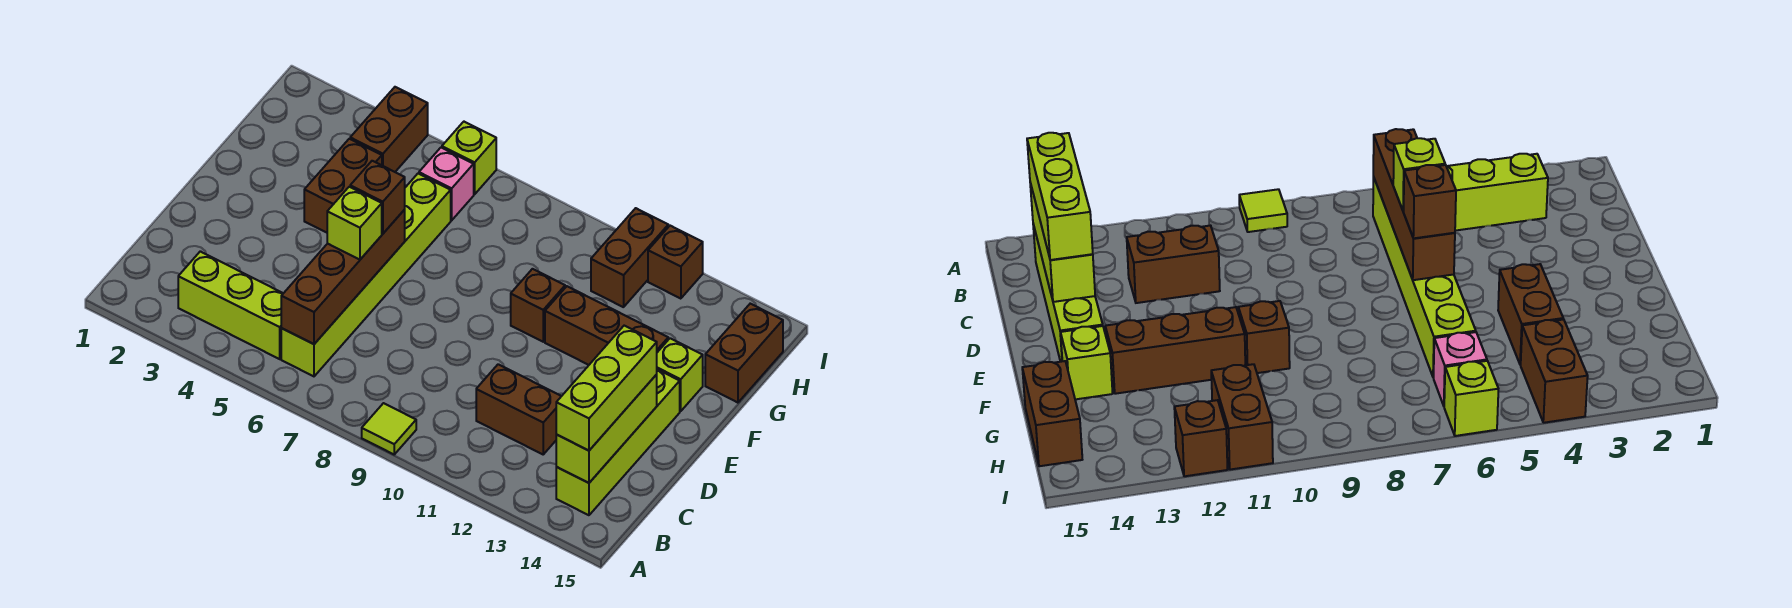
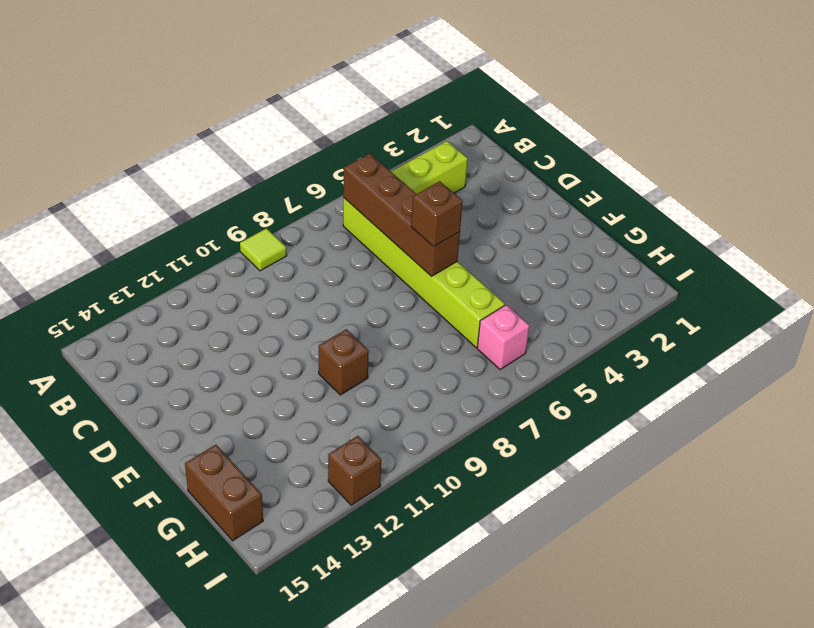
none -> lime 1x4 brick [556,369,680,515]
none -> brown 1x2 brick [476,364,561,454]
none -> brown 1x2 brick [304,139,382,233]

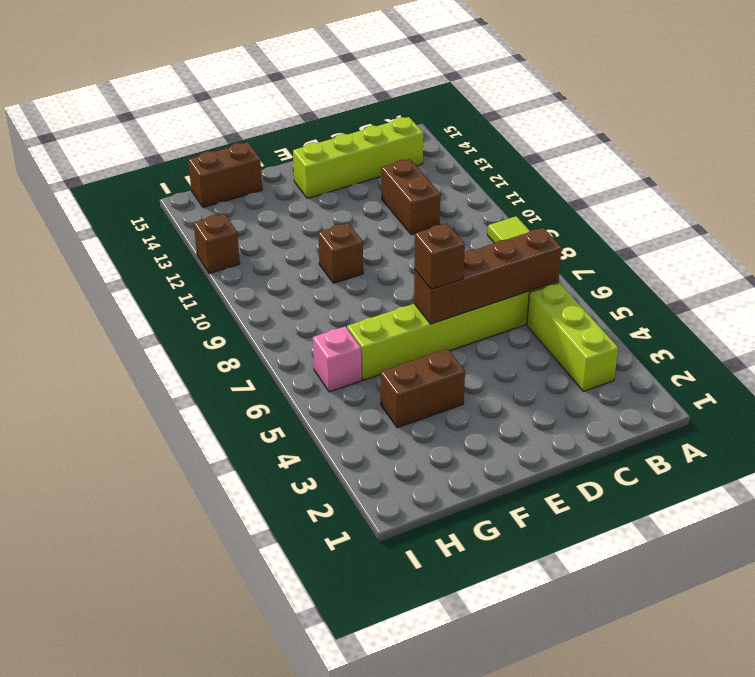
none -> brown 1x3 brick [545,286,668,365]
none -> lime 1x1 brick [657,338,703,411]
none -> brown 1x2 brick [350,87,428,172]

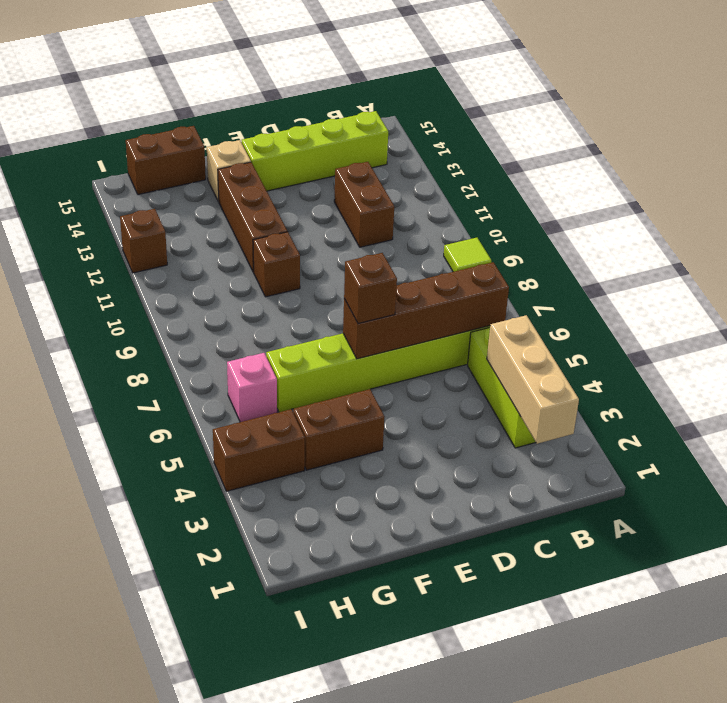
tan 1x3 brick [487,315,579,444] -> none
tan 1x1 brick [207,140,251,202] -> lime 1x1 brick [657,338,703,411]
none -> brown 1x2 brick [591,208,668,307]
none -> lime 1x1 brick [442,122,496,194]
none -> lime 1x3 brick [556,375,657,483]

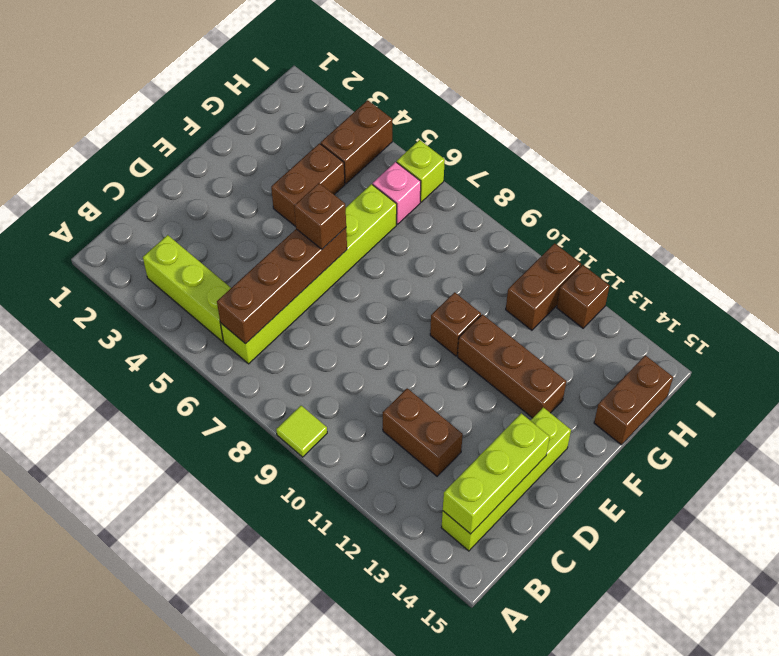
none -> lime 1x1 brick [657,338,703,411]
none -> lime 1x3 brick [556,326,657,451]
none -> lime 1x1 brick [327,187,382,260]

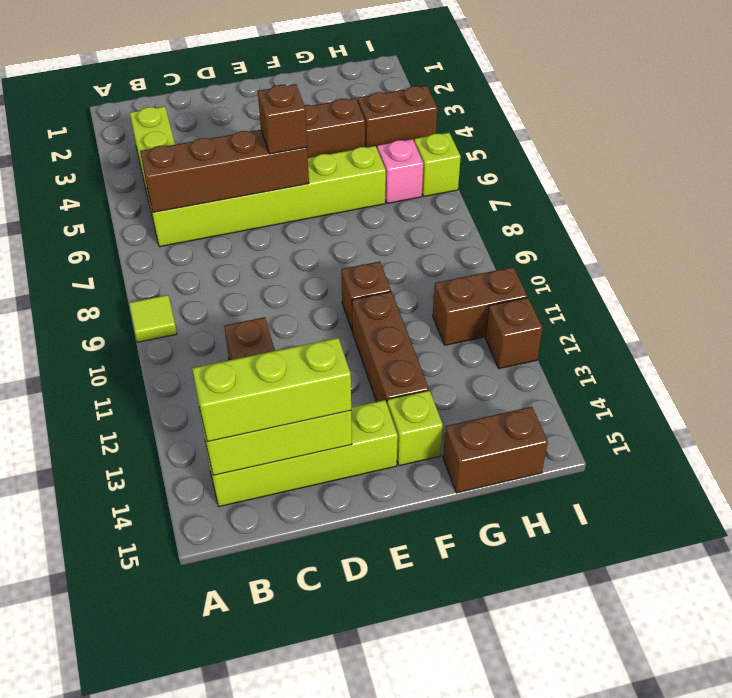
none -> lime 1x1 brick [327,187,382,260]

